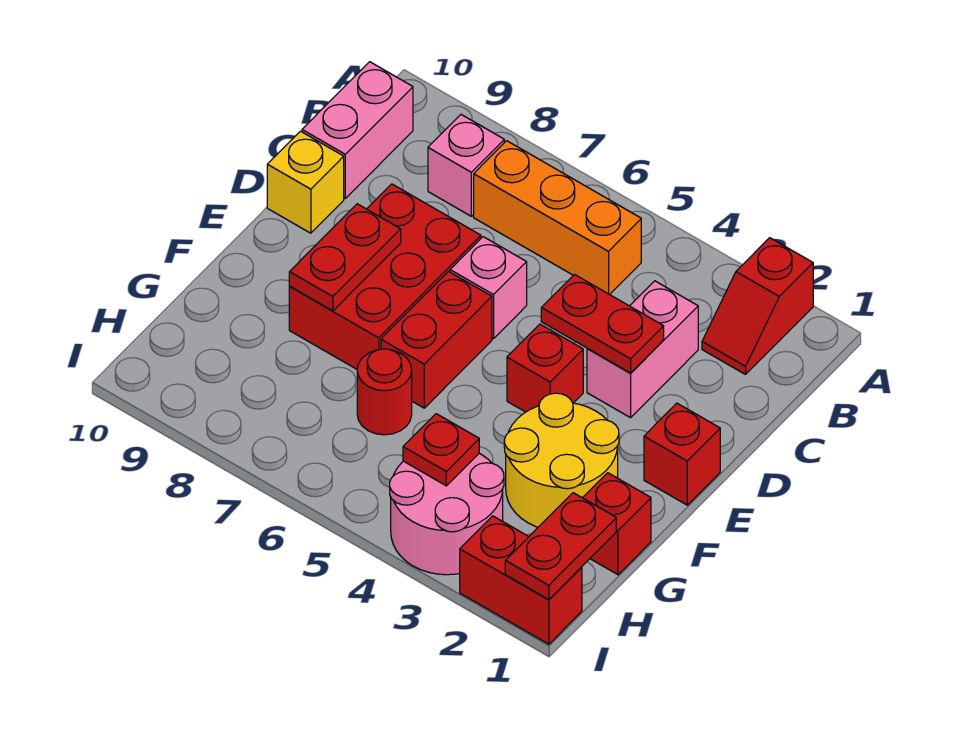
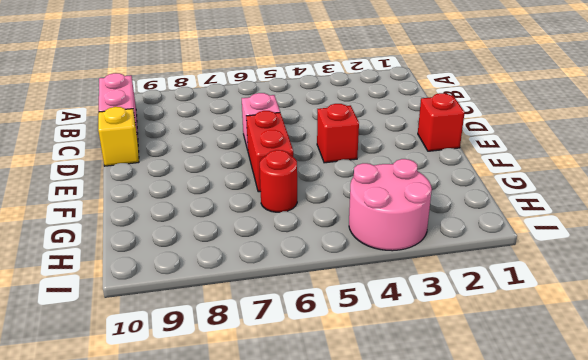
none -> red 1x2 slope [702,238,813,374]
none -> orange 1x3 brick [474,141,641,295]
none -> pink 1x1 brick [428,115,504,216]

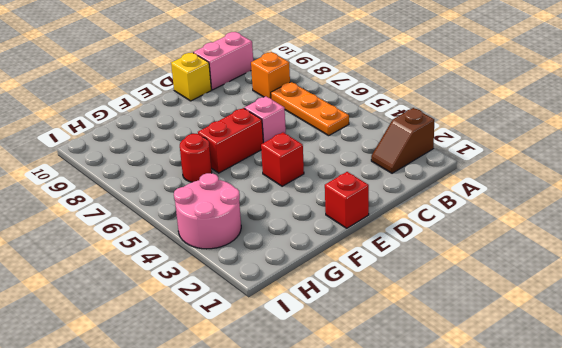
brown 1x2 slope [371,108,434,173] -> red 1x2 slope [702,238,813,374]
orange 1x3 plate [271,82,349,136] -> orange 1x3 brick [474,141,641,295]
orange 1x1 brick [251,52,290,98] -> pink 1x1 brick [428,115,504,216]
none -> pink 1x2 brick [587,281,698,418]
none -> red 2x3 brick [289,184,481,369]
none -> yellow 2x2 round brick [504,393,619,527]

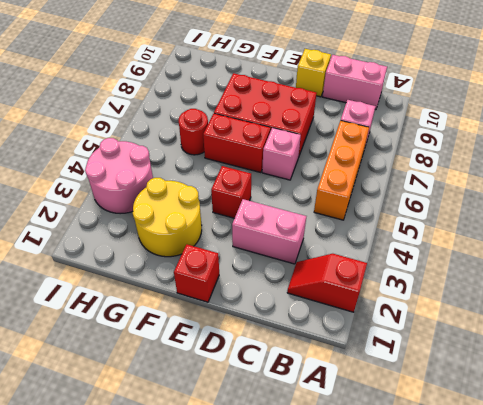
none -> red 1x1 brick [583,473,651,575]
none -> red 1x2 brick [460,516,582,644]
none -> red 1x2 plate [541,275,664,373]

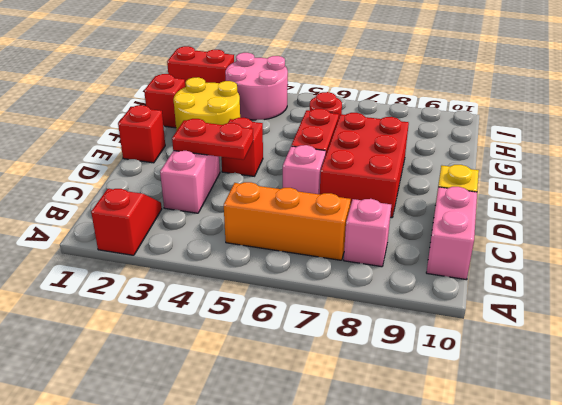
none -> red 1x2 plate [289,204,401,311]
none -> red 1x2 plate [505,493,616,600]
none -> red 1x1 plate [403,414,479,486]

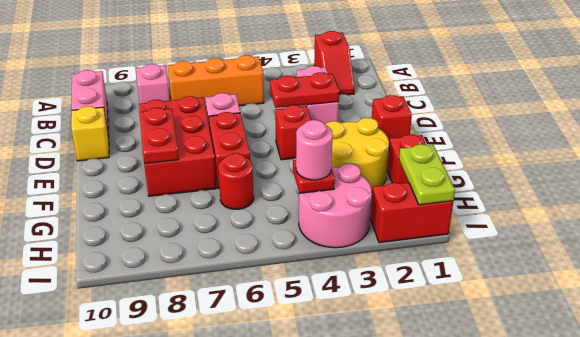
lime 1x2 plate [399,144,455,205] -> red 1x2 plate [505,493,616,600]
pink 1x1 round brick [296,120,333,180] -> none

